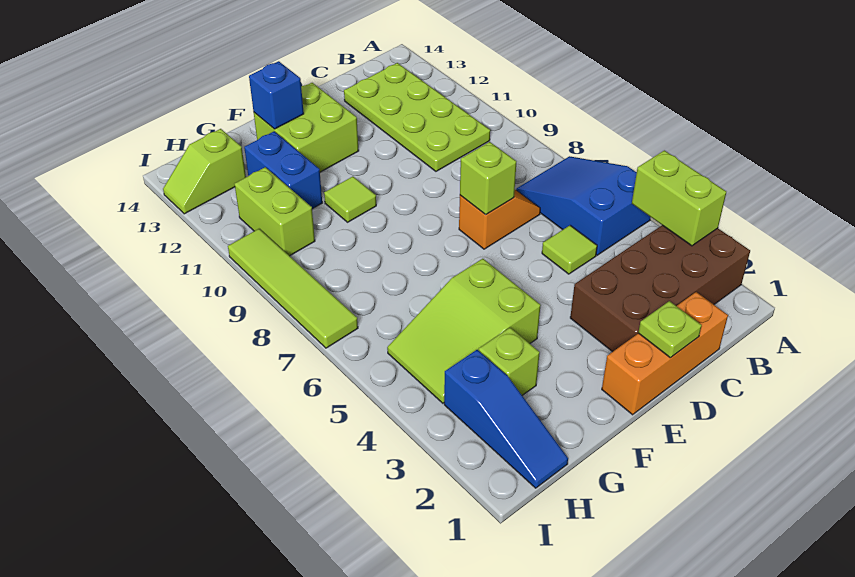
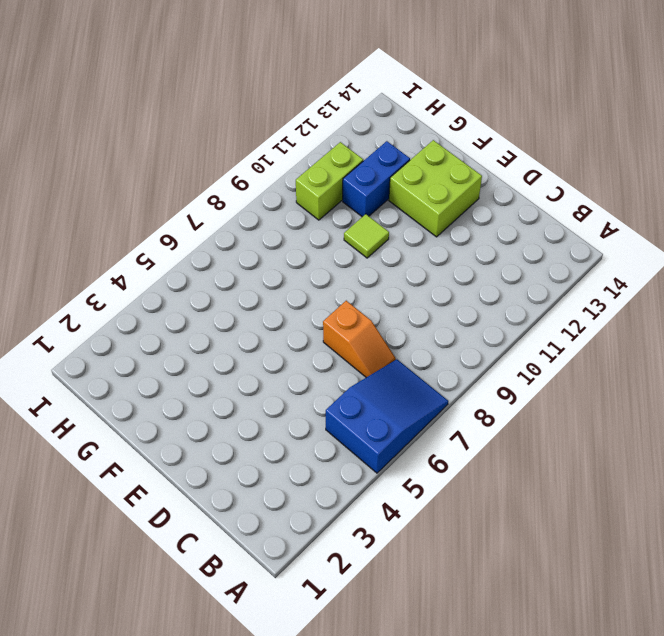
none -> brown 2x4 brick [570,225,750,352]
none -> lime 2x4 plate [344,63,490,171]
none -> orange 1x3 brick [602,292,728,415]

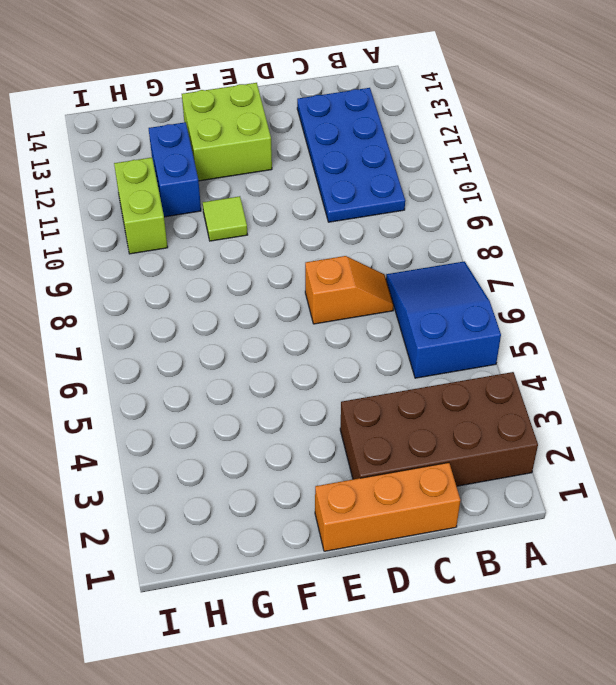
blue 2x4 plate [297,88,405,222] -> lime 2x4 plate [344,63,490,171]
none -> lime 1x1 tile [542,225,597,274]
none -> lime 2x3 slope [387,259,541,403]
none -> lime 1x1 brick [479,328,540,395]

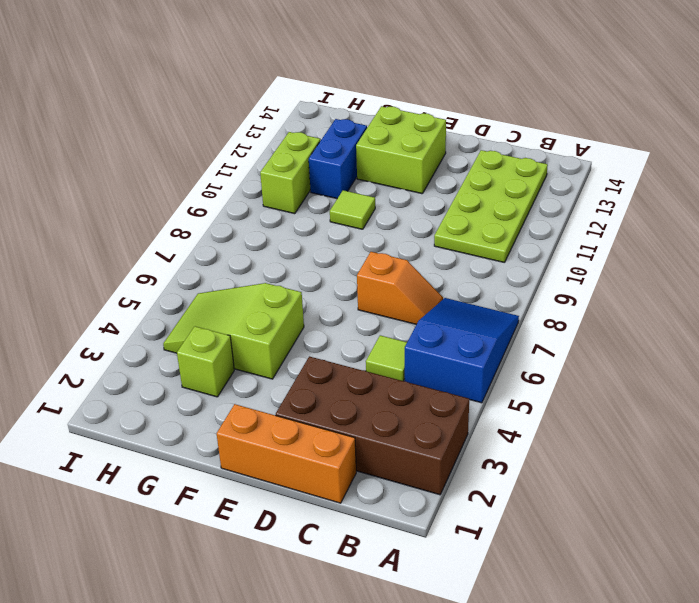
none -> blue 1x3 slope [444,350,568,488]
none -> lime 1x2 slope [163,129,246,214]
none -> lime 1x4 tile [228,229,358,348]

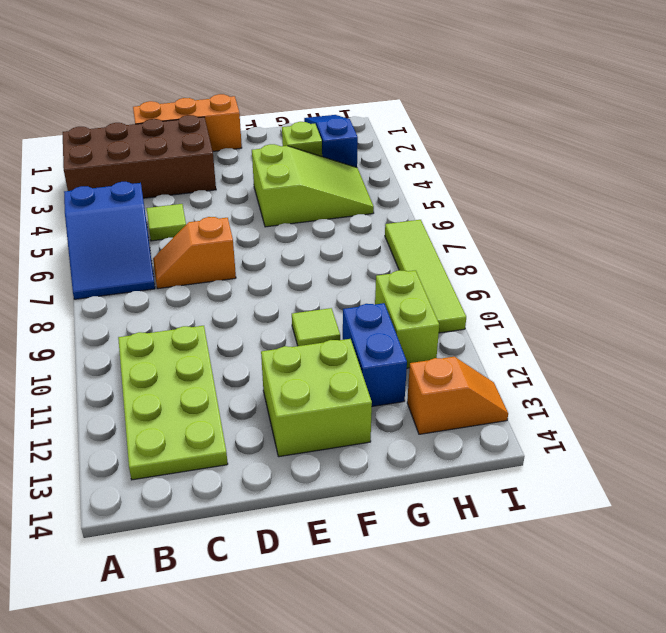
orange 1x2 slope [407,357,508,434] -> lime 1x2 slope [163,129,246,214]
none -> lime 1x2 brick [632,150,726,246]
none -> lime 1x1 plate [638,301,702,358]
none -> lime 1x1 brick [460,142,517,215]

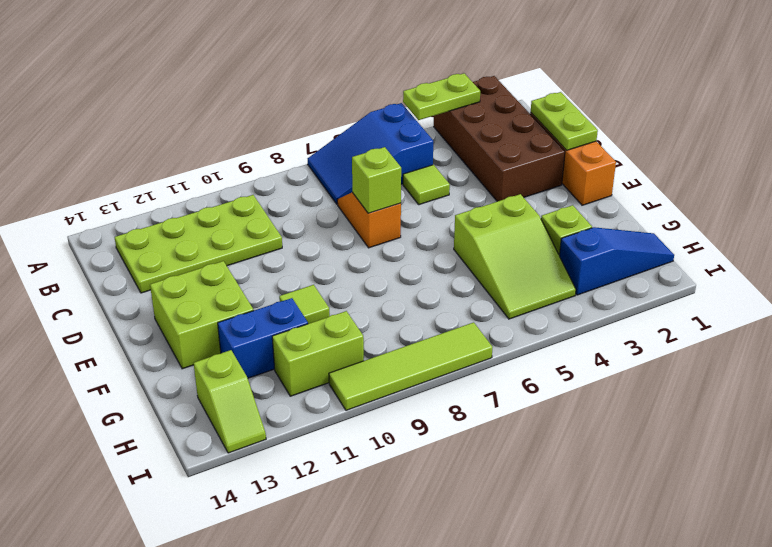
lime 1x2 plate [403,73,480,120] -> lime 1x2 brick [632,150,726,246]
lime 1x2 plate [531,92,598,150] -> lime 1x1 plate [638,301,702,358]
none -> blue 1x1 brick [249,61,304,129]

